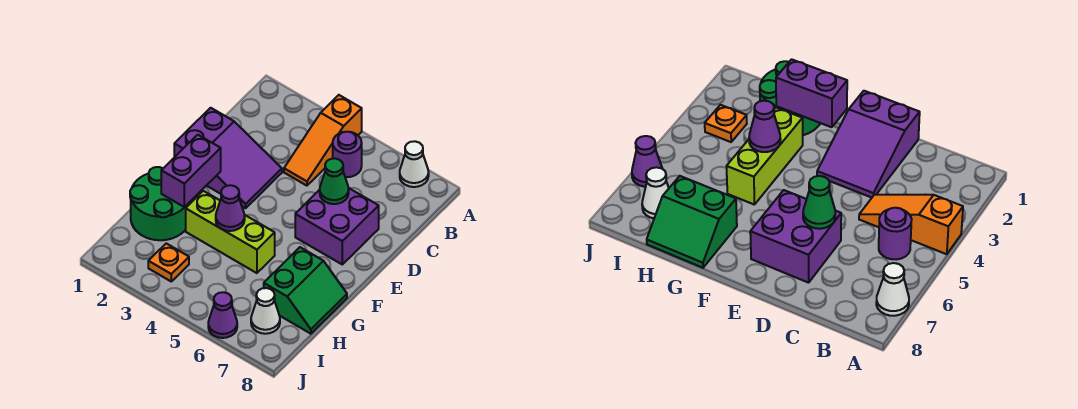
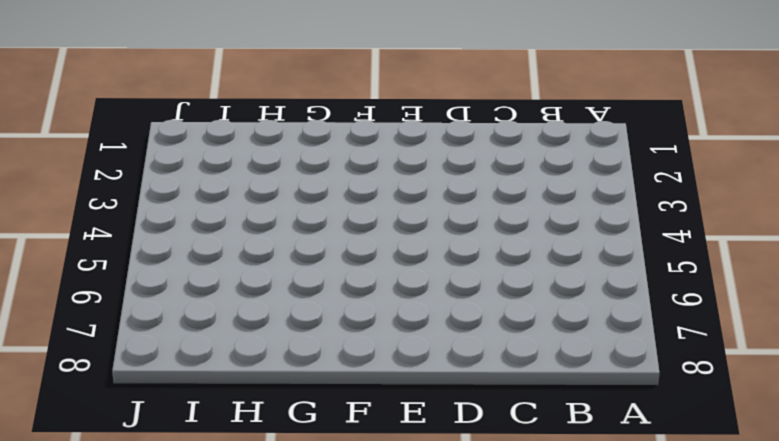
none -> orange 1x3 slope [284,95,362,186]
none -> white 1x1 cone [400,141,429,187]
none -> purple 1x1 round brick [333,132,362,177]

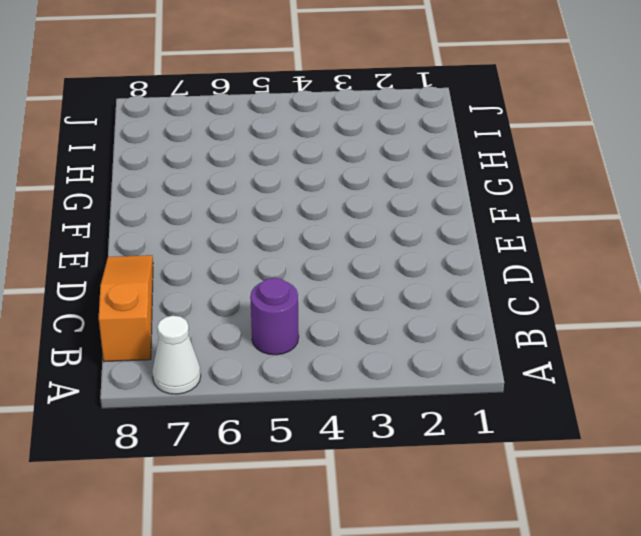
orange 1x3 slope [99,255,153,362] -> orange 1x3 slope moved to [284,95,362,186]
none -> purple 2x3 slope [174,108,282,208]
none -> purple 2x2 brick [295,188,379,264]
none -> green 2x2 round brick [130,167,190,240]

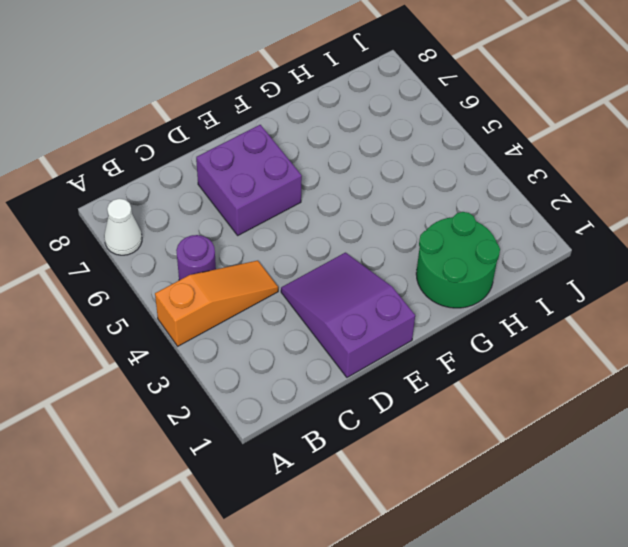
none -> lime 1x3 brick [186,191,275,273]
none -> green 2x2 slope [264,247,347,334]
none -> orange 1x1 plate [148,243,189,281]

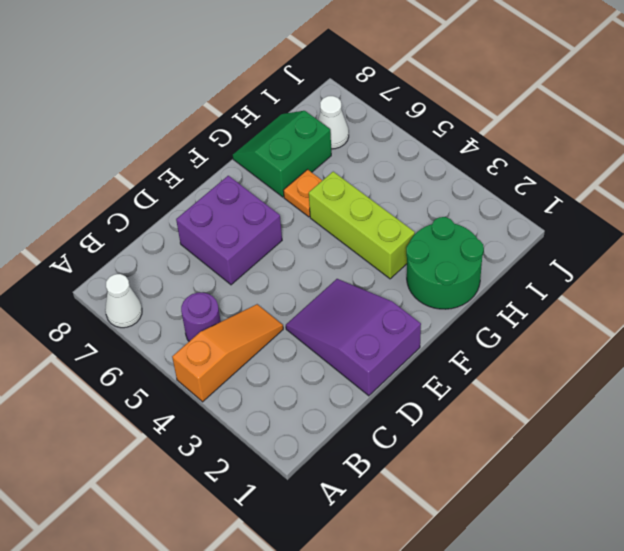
orange 1x1 plate [283,170,322,217] -> orange 1x1 plate moved to [148,243,189,281]
none -> purple 1x1 cone [208,292,237,338]
none -> green 1x1 cone [320,158,349,204]
none -> purple 1x2 brick [161,135,221,207]

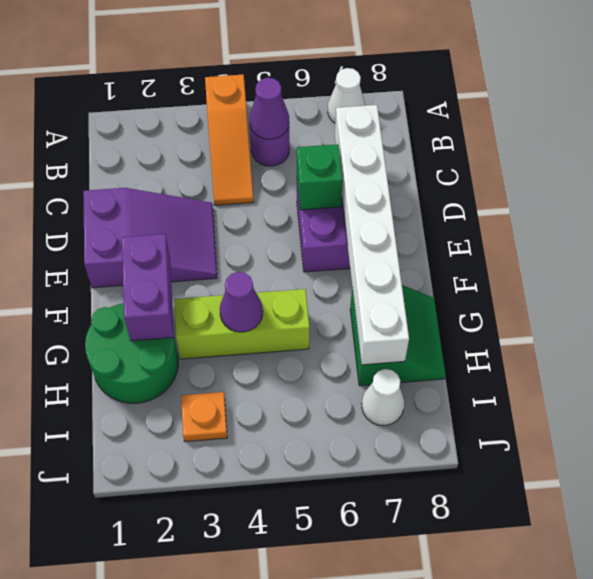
purple 1x1 cone [250,78,289,139] -> purple 1x1 cone moved to [208,292,237,338]
white 1x6 brick [335,105,409,365] -> none
green 1x1 brick [297,144,343,210] -> green 1x1 cone [320,158,349,204]

